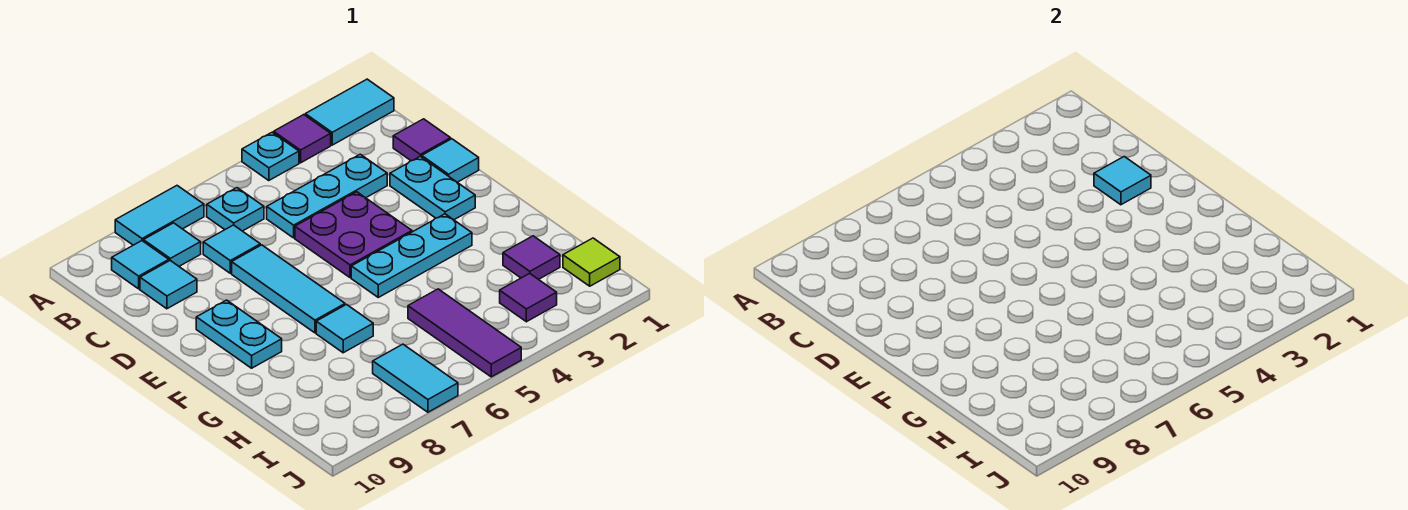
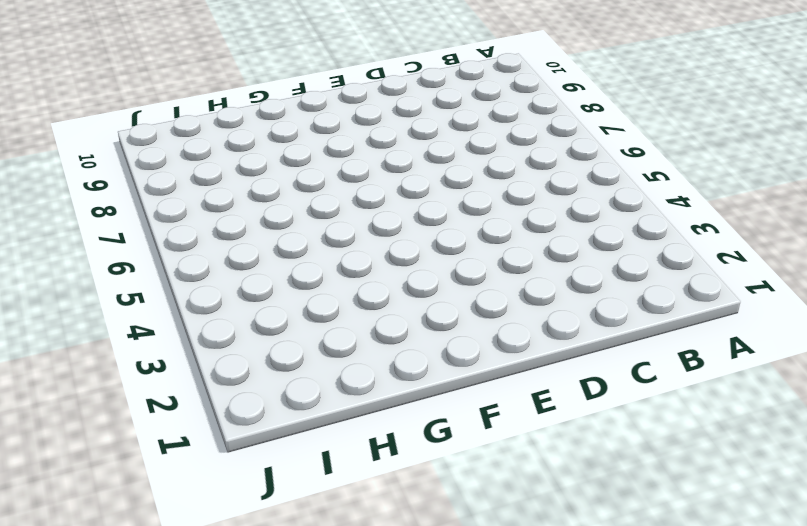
none -> cyan 1x2 tile [305,79,394,145]
none -> purple 1x1 tile [274,115,331,163]
none -> cyan 1x1 plate [242,132,299,181]

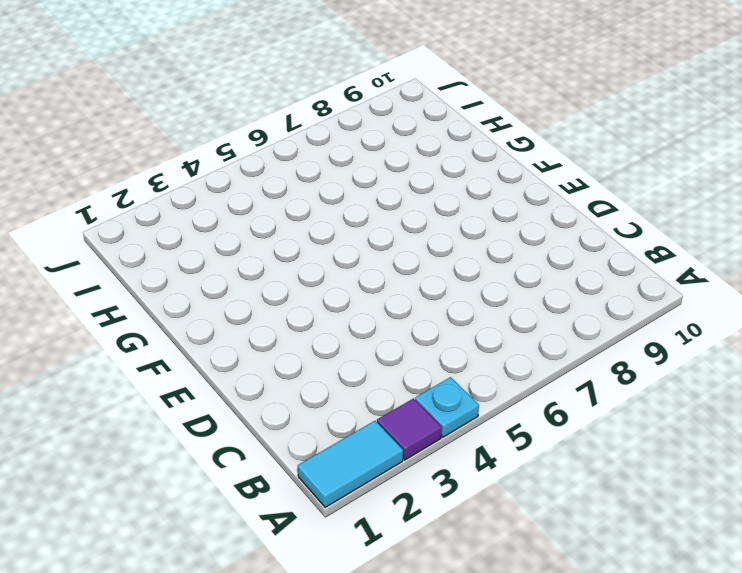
none -> cyan 1x2 tile [115,186,204,245]
none -> cyan 1x1 plate [207,188,264,231]
none -> cyan 1x1 tile [143,223,201,266]

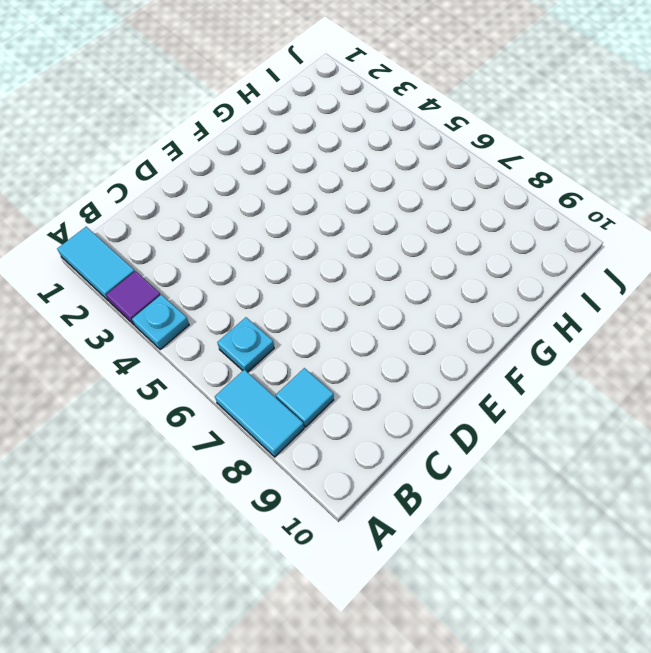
none -> cyan 1x1 tile [112,241,169,289]
none -> purple 1x1 tile [393,119,451,161]
none -> cyan 1x3 plate [267,154,387,238]

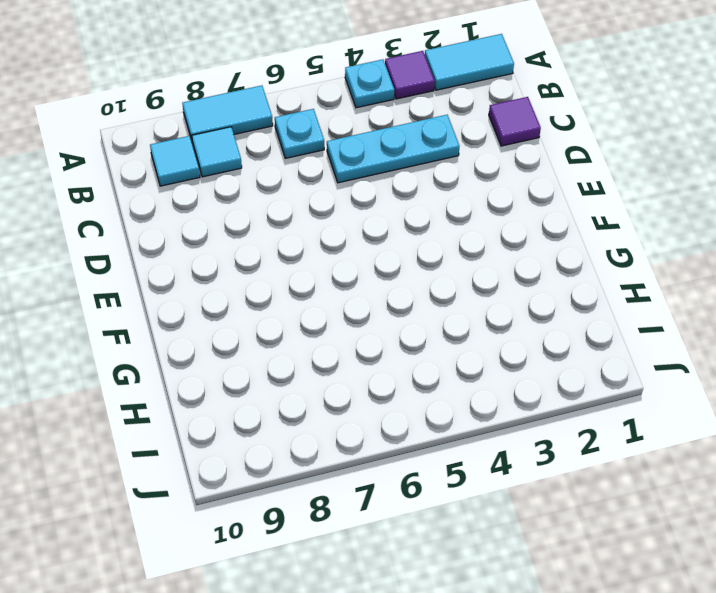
none -> cyan 1x1 tile [203,225,260,273]
none -> cyan 1x1 tile [140,261,197,309]
none -> cyan 1x1 tile [422,139,479,182]

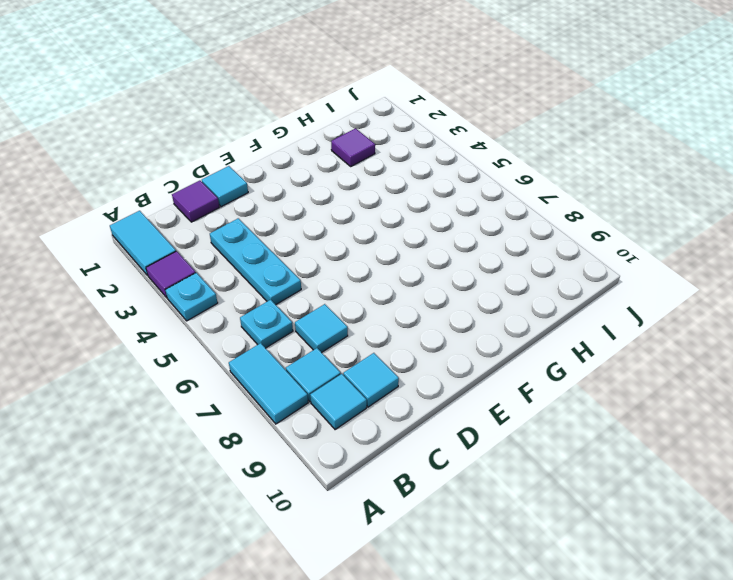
none -> cyan 1x2 plate [390,157,475,220]
none -> purple 2x2 plate [295,192,412,278]
none -> cyan 1x3 tile [232,245,345,333]

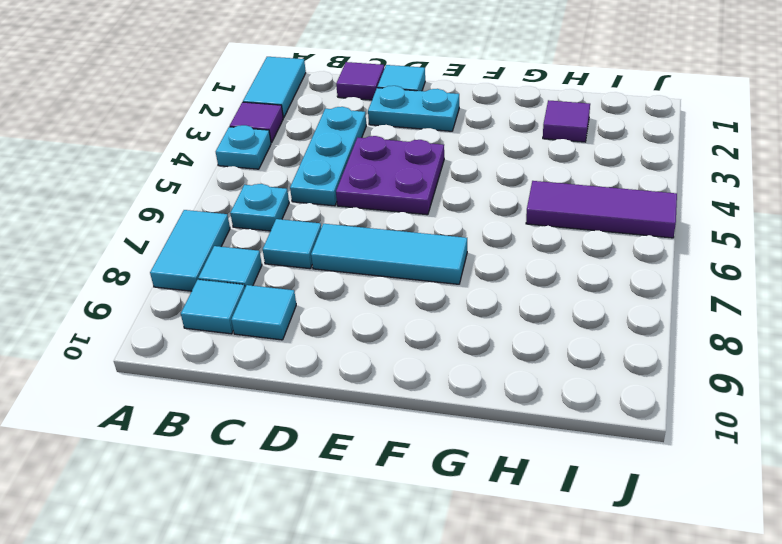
none -> cyan 1x2 plate [196,300,282,368]
none -> cyan 1x3 plate [351,214,472,297]
none -> cyan 1x1 tile [316,305,373,353]

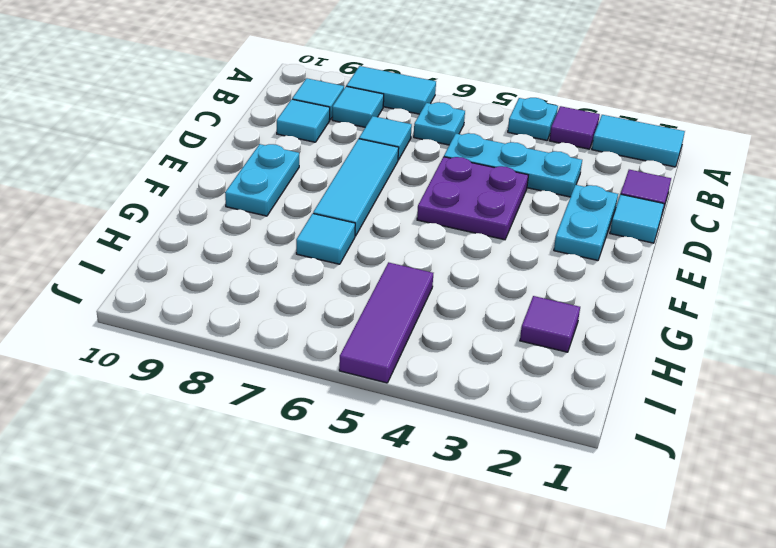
none -> cyan 1x3 plate [351,214,472,297]
none -> lime 1x1 tile [563,238,620,286]
none -> purple 1x1 tile [500,273,557,322]

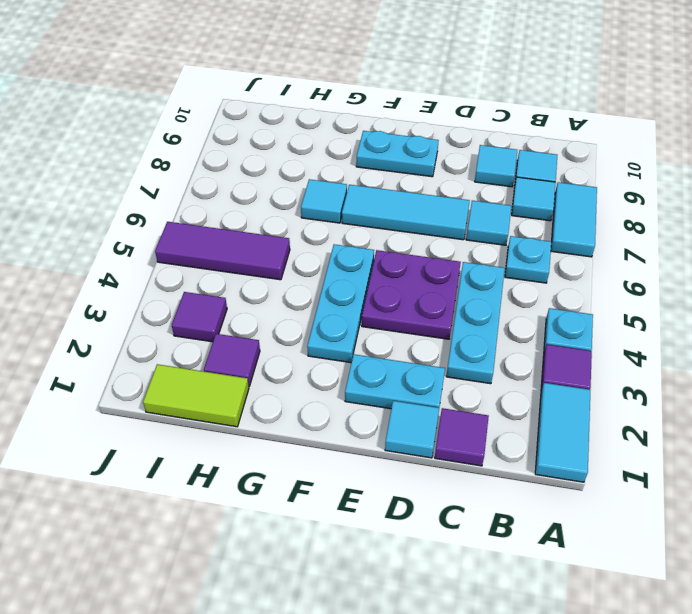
lime 1x2 tile [143,364,249,427] -> lime 1x1 tile [563,238,620,286]
none -> cyan 1x2 tile [373,344,458,412]
none -> cyan 1x1 tile [1094,157,1151,205]

